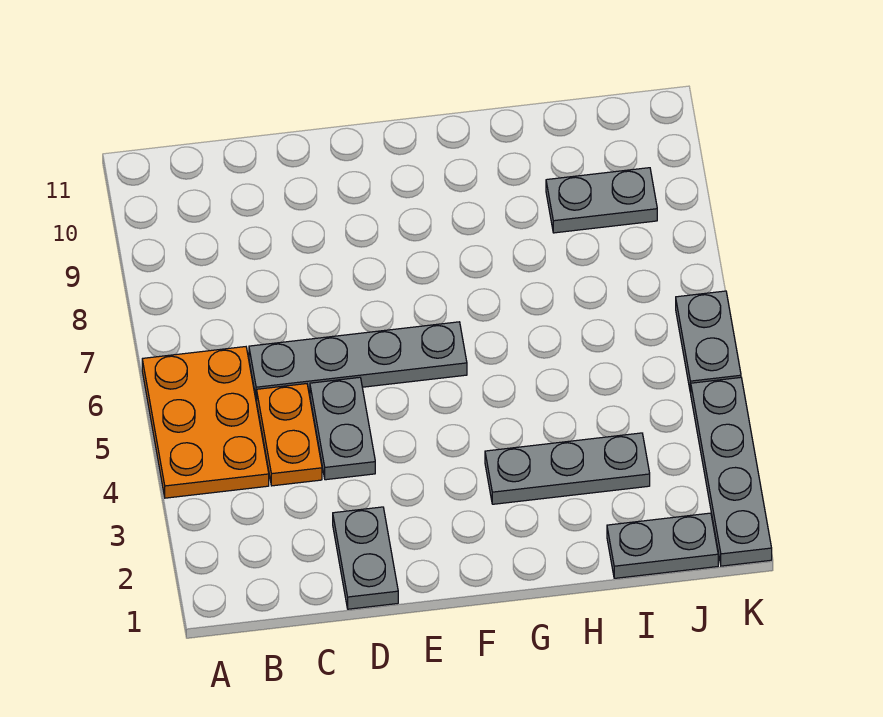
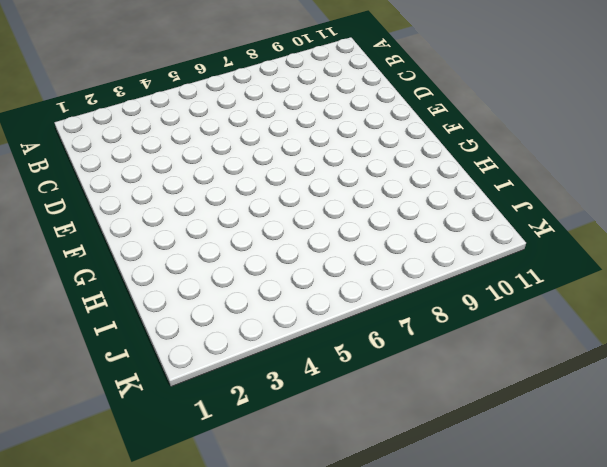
none -> orange 2x3 plate [142,347,269,498]
none -> orange 1x2 plate [257,384,322,486]

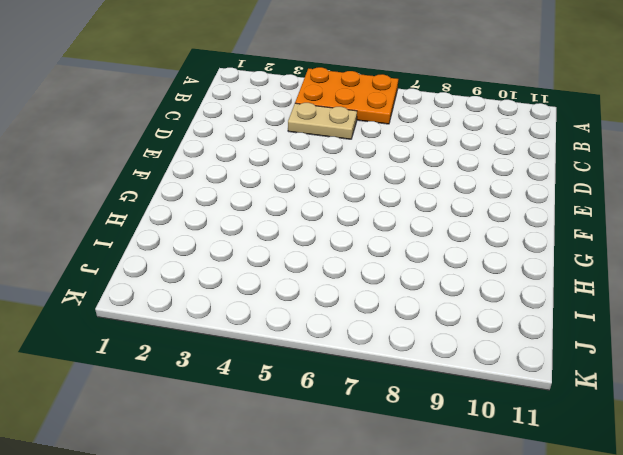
tan 1x2 plate [288,103,357,139] -> orange 1x2 plate [257,384,322,486]
none -> grey 1x4 plate [249,322,467,399]
none -> grey 1x2 plate [333,507,398,609]

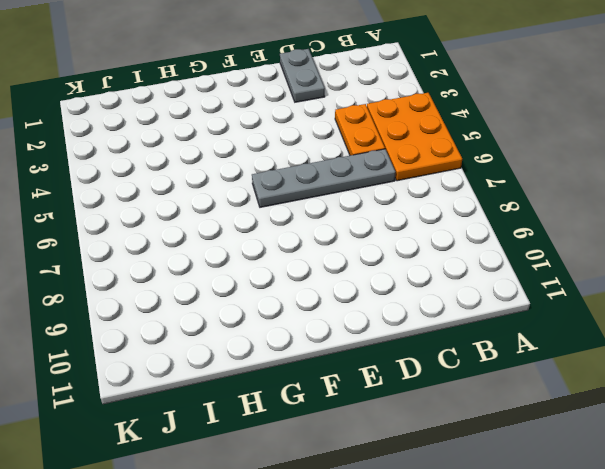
none -> grey 1x2 plate [310,377,375,480]
none -> grey 1x3 plate [485,433,650,504]

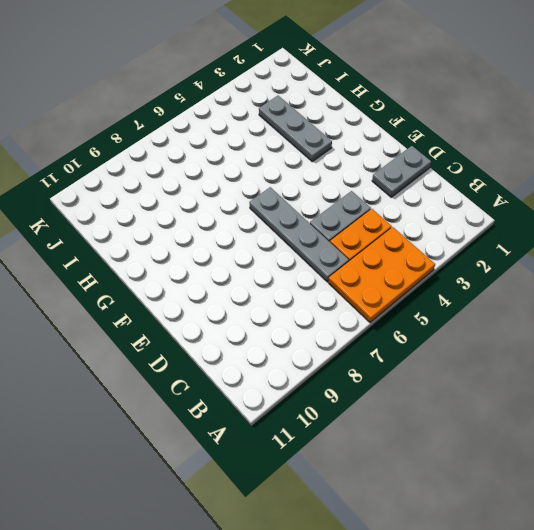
none -> grey 1x2 plate [607,513,718,578]
none -> grey 1x2 plate [546,168,657,233]

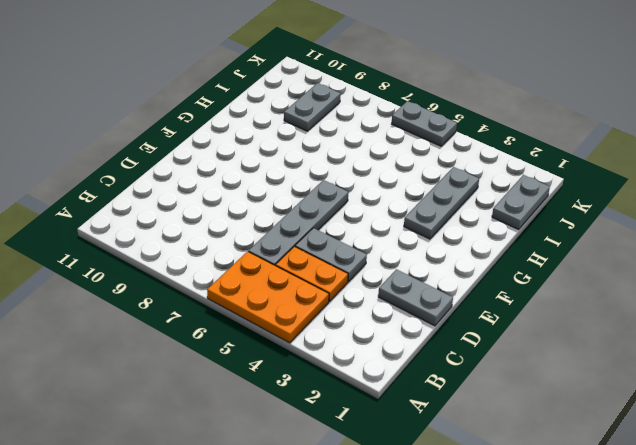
none -> grey 1x4 plate [691,377,772,566]

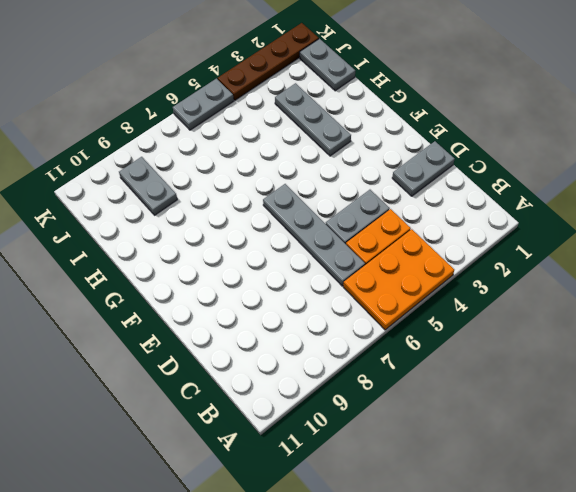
brown 1x4 plate [218,23,319,100] -> grey 1x4 plate [691,377,772,566]

